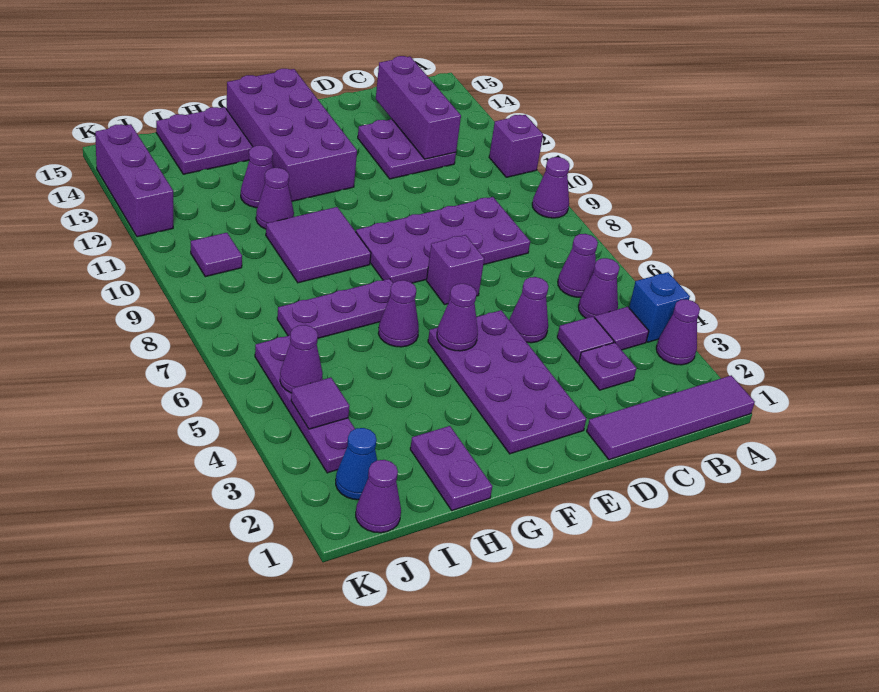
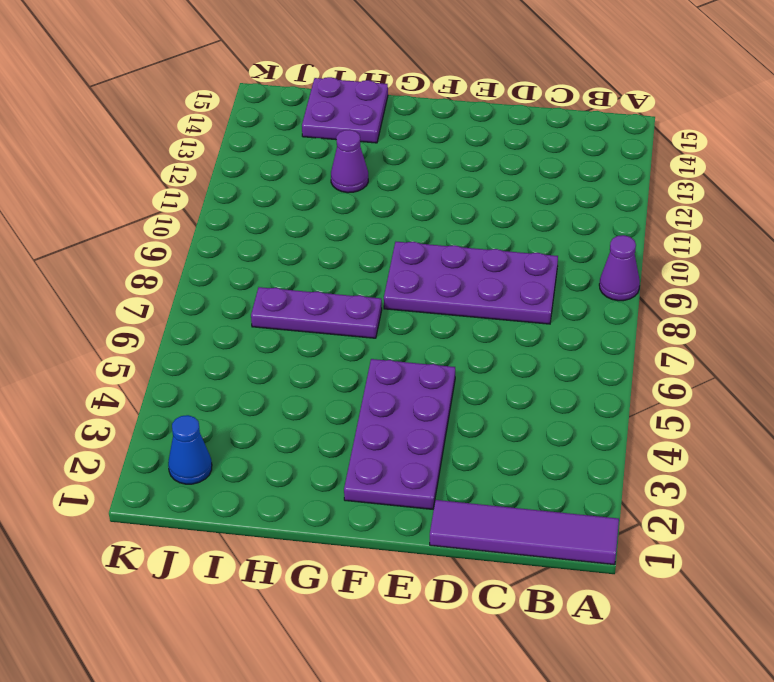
none -> purple 1x1 cone [656,299,700,365]
none -> blue 1x1 brick [629,272,690,342]
none -> purple 1x1 brick [489,115,543,177]
none -> purple 1x1 tile [595,307,649,350]

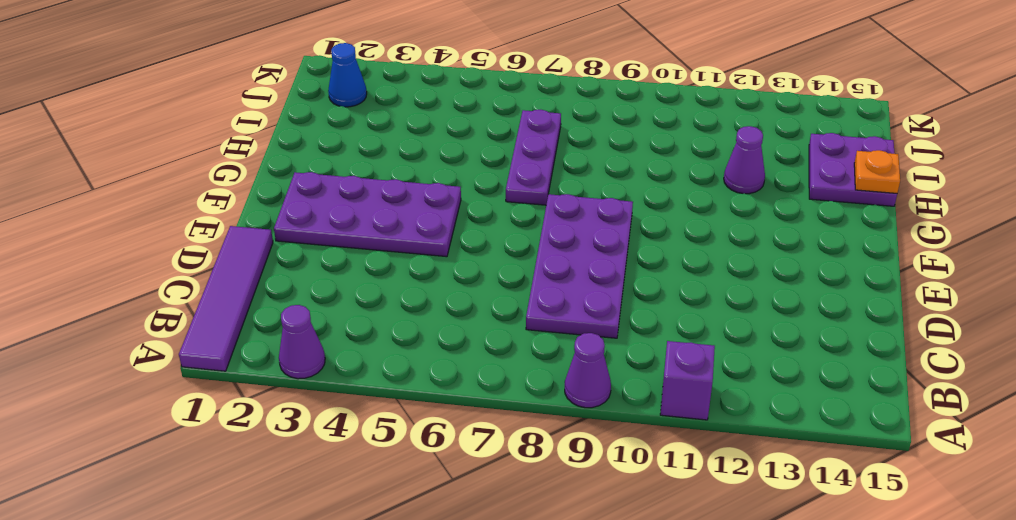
orange 1x1 plate [854,150,900,193] -> none
none -> blue 1x1 brick [629,272,690,342]
none -> purple 1x1 tile [595,307,649,350]
none -> purple 1x1 cone [578,258,620,318]
none -> purple 1x1 cone [558,234,598,297]

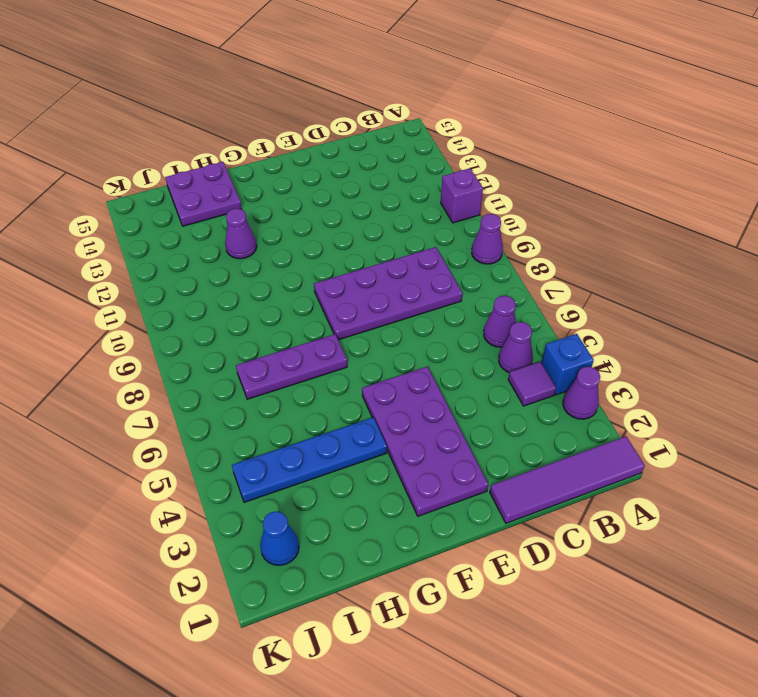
blue 1x4 plate [232,417,387,502] -> purple 1x4 plate [255,335,355,473]
none -> purple 1x1 plate [579,343,637,390]
none -> purple 1x1 tile [557,316,614,363]
none -> purple 2x2 plate [358,119,456,179]
none -> purple 1x1 cone [509,277,549,343]

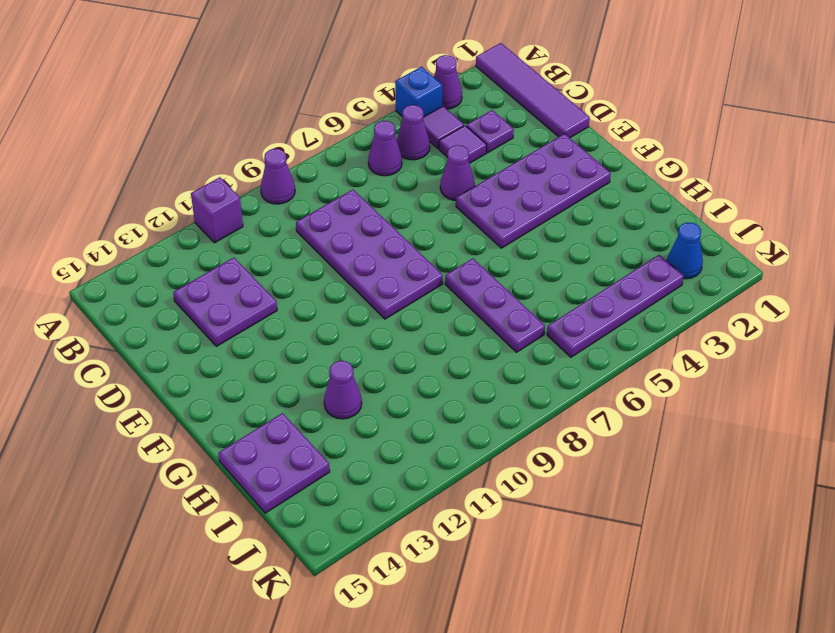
none -> purple 1x1 brick [427,235,484,305]
none -> purple 2x4 brick [227,69,357,201]
none -> purple 1x1 cone [378,280,419,347]
none -> purple 2x2 tile [266,207,371,283]

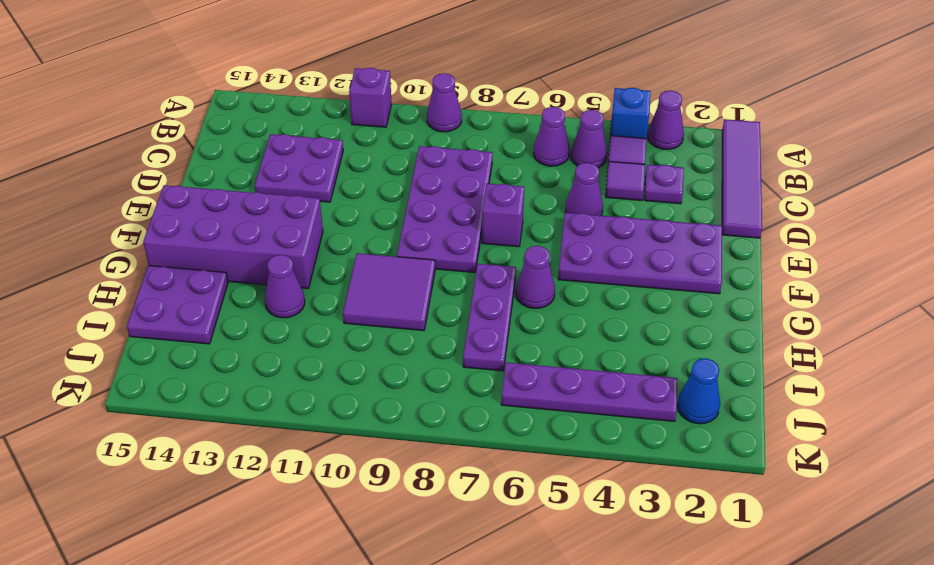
none -> purple 1x2 plate [410,426,492,510]
none -> purple 1x1 cone [256,168,294,229]
none -> purple 1x1 cone [356,460,401,533]
none -> purple 1x1 tile [191,233,242,277]

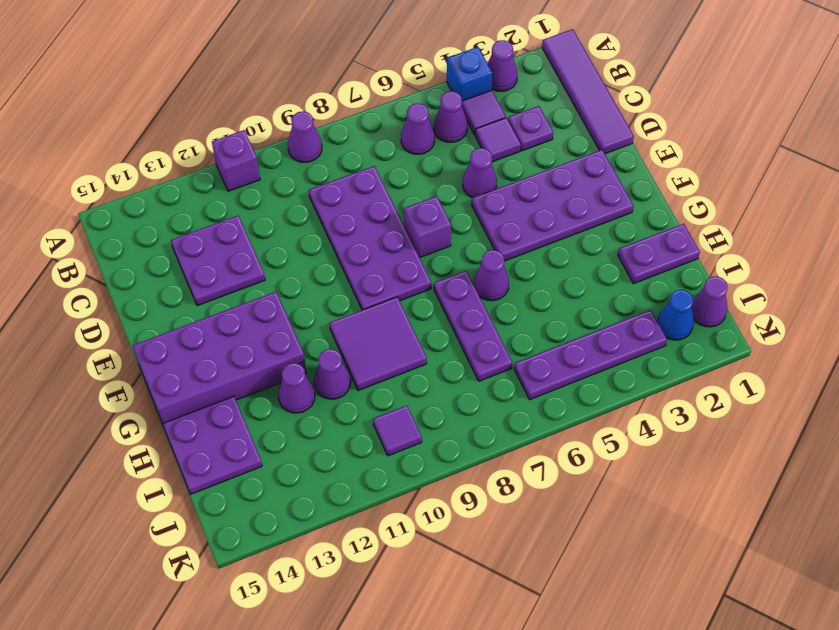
none -> purple 1x3 brick [95,124,173,237]
none -> purple 1x3 brick [376,56,461,159]
none -> purple 1x1 cone [437,284,478,351]
none -> purple 1x1 tile [291,378,349,429]

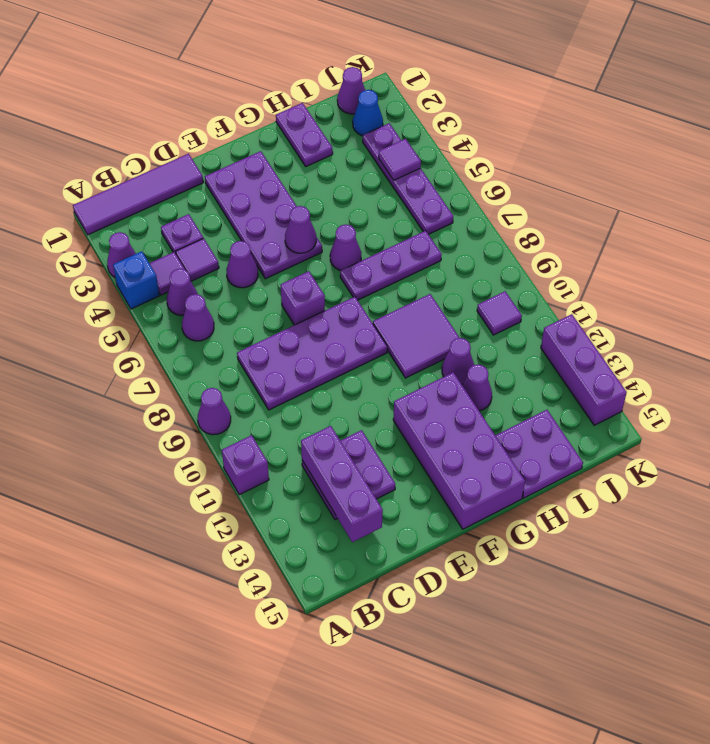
none -> purple 1x1 cone [280,325,323,393]

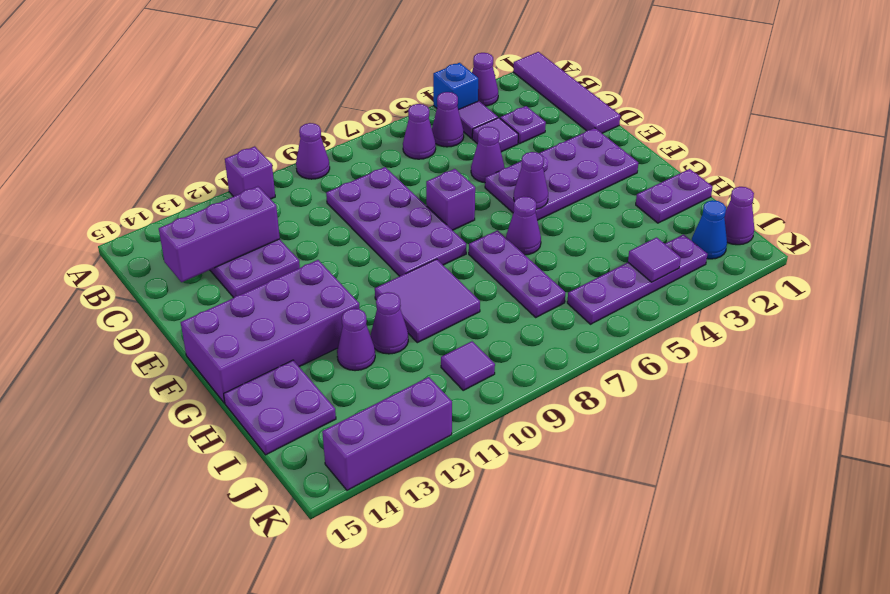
none -> purple 1x1 cone [280,325,323,393]

